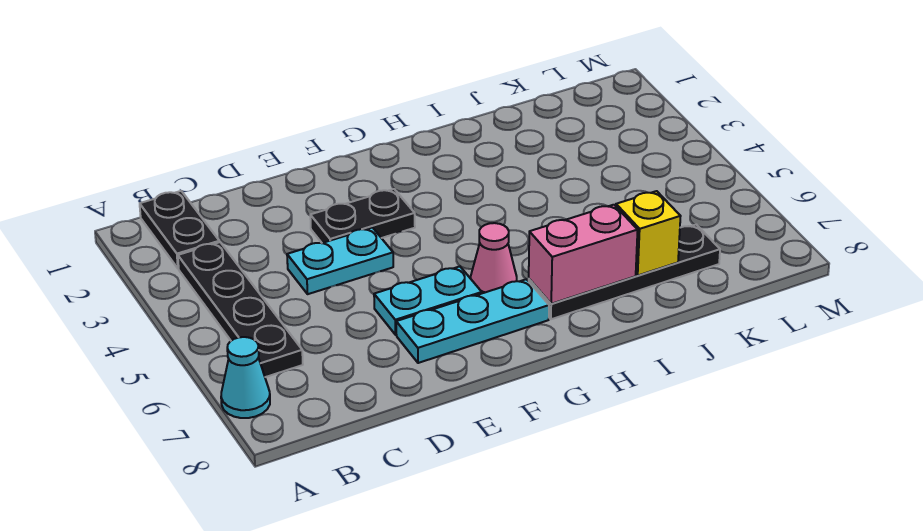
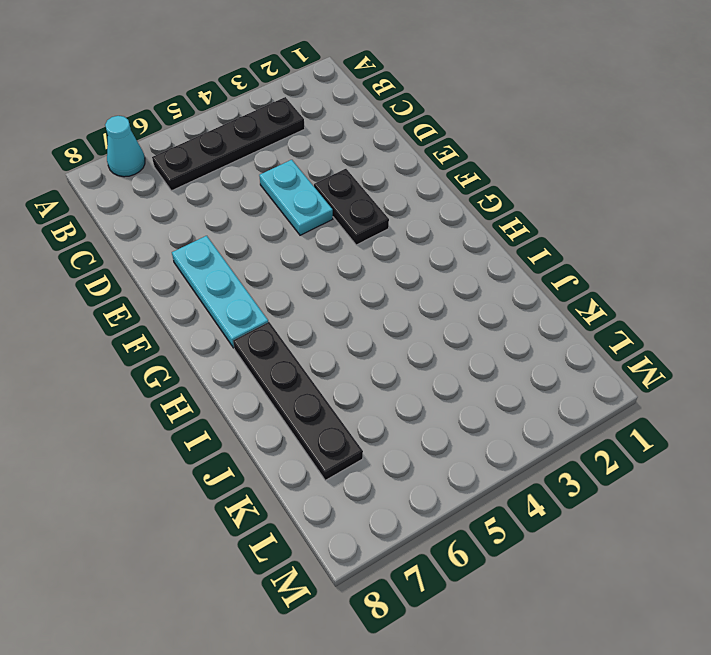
none -> black 1x2 plate [140,191,219,269]
none -> cyan 1x2 plate [374,266,482,335]

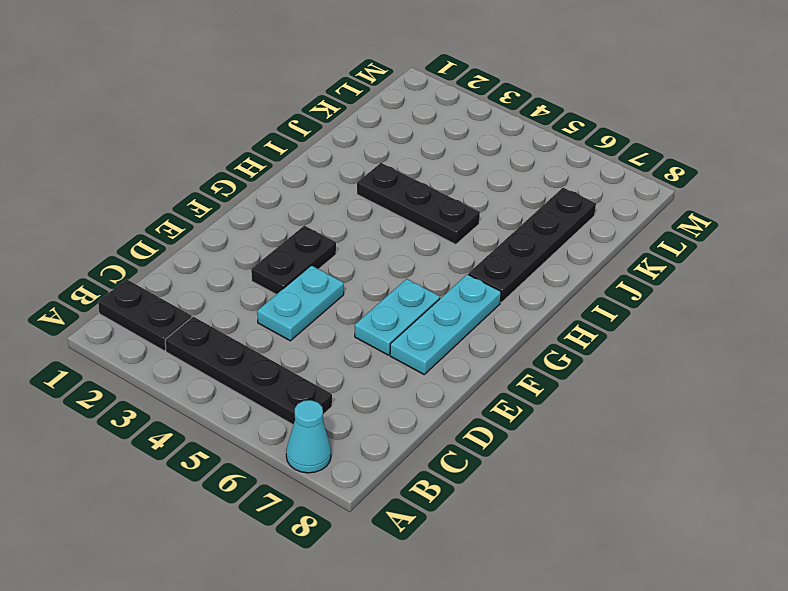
black 1x3 plate [357,163,480,244] -> none
none -> pink 1x1 cone [471,223,517,293]
none -> pink 1x2 brick [529,205,638,304]

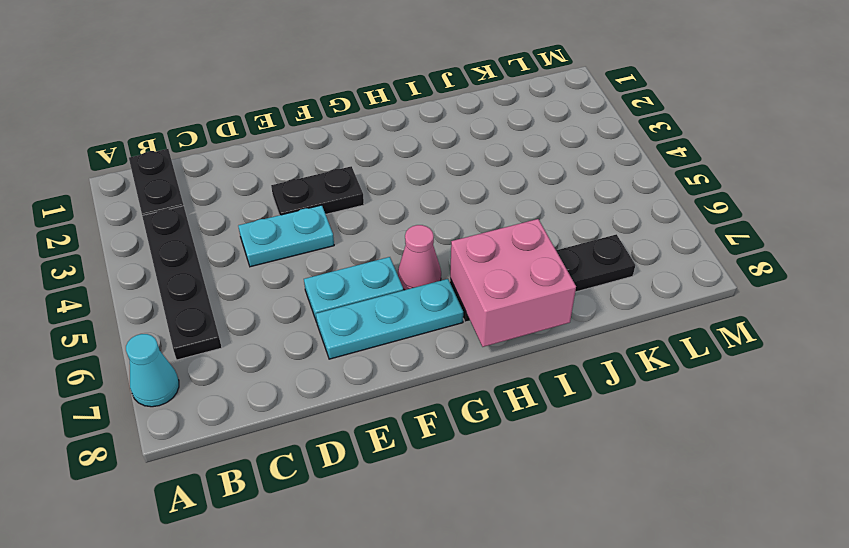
pink 2x2 brick [450,219,576,347] -> pink 1x2 brick [529,205,638,304]
none -> yellow 1x1 brick [616,191,681,275]

